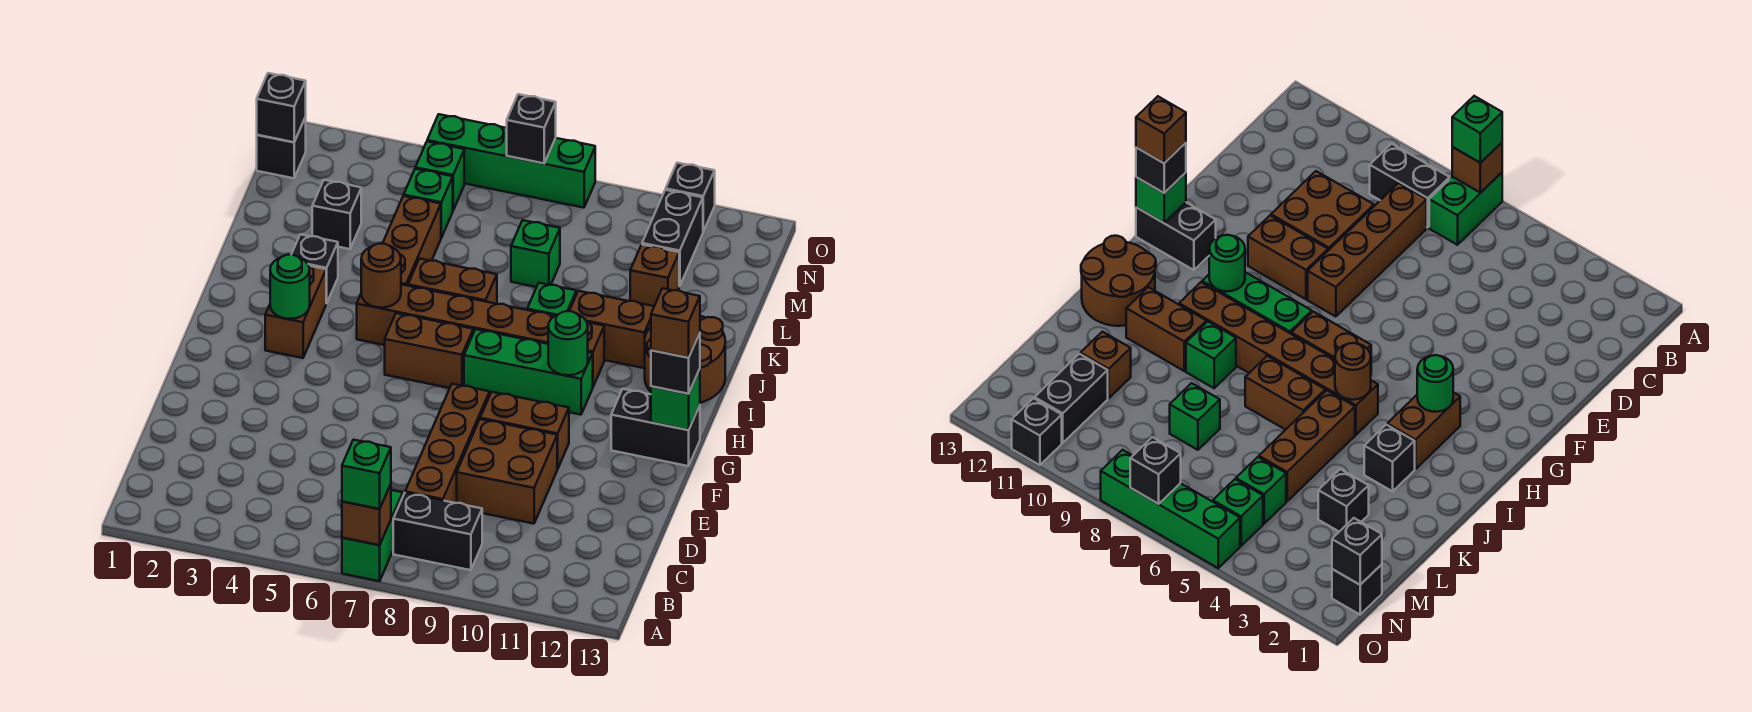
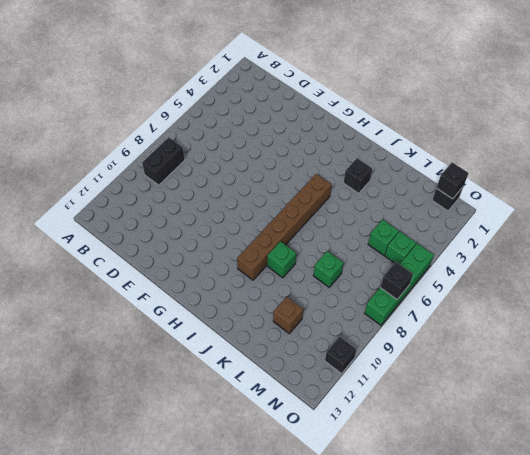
none -> green 1x2 brick [342,490,403,581]
none -> brown 1x4 brick [405,384,490,503]
none -> brown 2x2 brick [457,419,557,524]
none -> brown 1x2 brick [480,392,569,469]

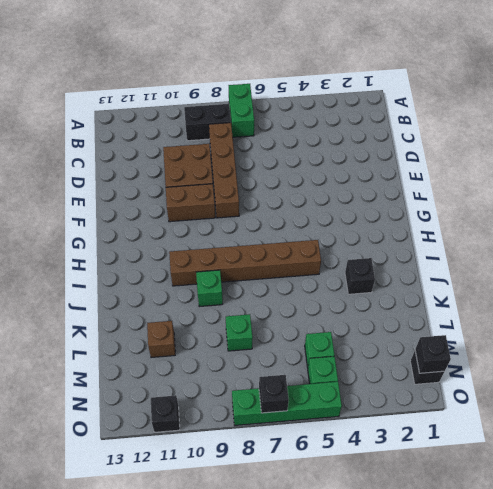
none -> black 1x2 brick [611,389,700,466]
none -> brown 1x2 brick [265,266,327,358]
none -> brown 1x2 brick [385,313,473,388]
none -> green 1x3 brick [464,329,593,415]

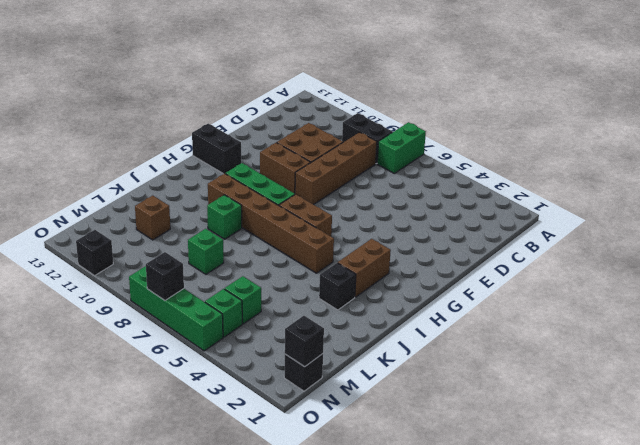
none -> brown 2x2 round brick [645,316,725,403]
none -> brown 1x3 brick [383,196,441,286]
none -> brown 1x2 brick [408,259,497,304]
none -> brown 1x2 brick [570,291,654,368]

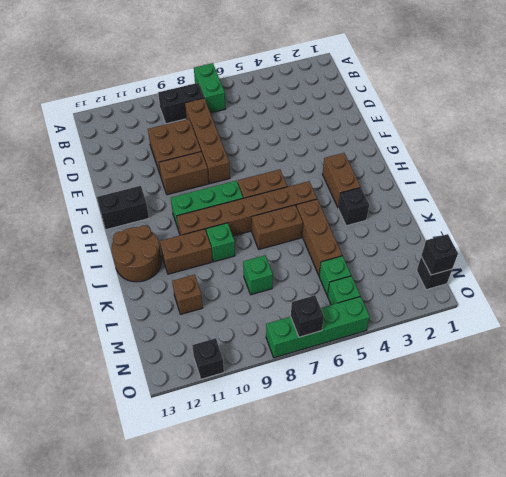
none -> black 1x1 brick [312,180,361,249]
none -> black 1x2 brick [642,190,703,286]
none -> brown 1x1 brick [342,484,391,545]
none -> green 1x1 brick [651,369,700,430]

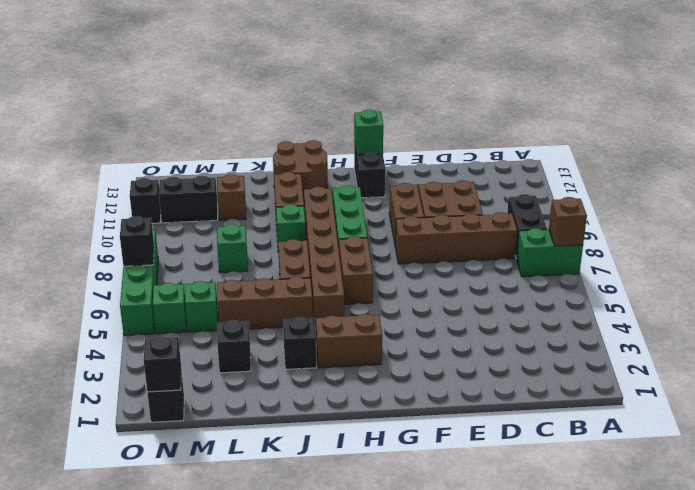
none -> green 1x1 round brick [270,255,310,319]
none -> green 1x1 round brick [548,311,588,375]
none -> brown 1x1 round brick [361,244,401,308]
none -> green 1x1 brick [342,440,391,509]

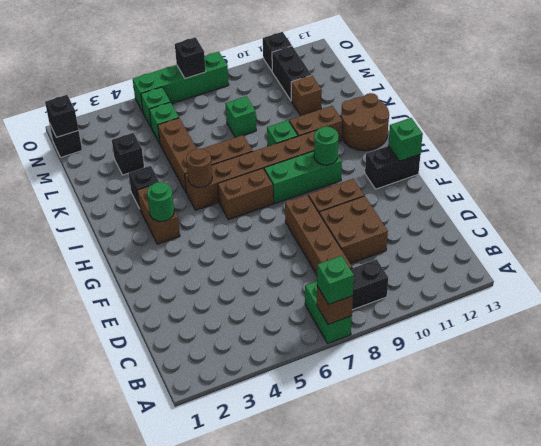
none -> black 1x1 brick [651,333,700,394]
none -> brown 1x1 brick [651,288,700,358]

